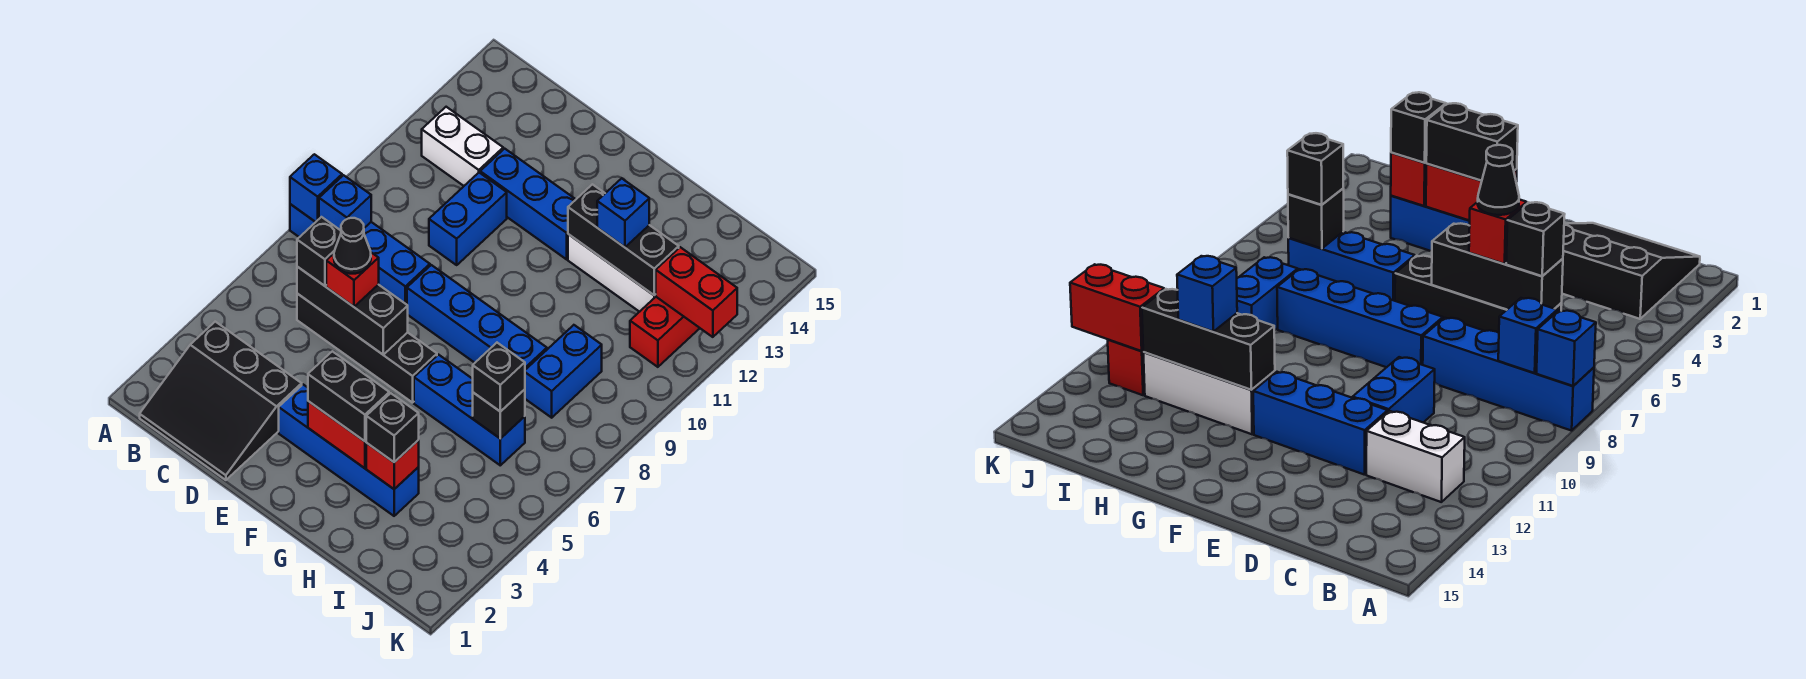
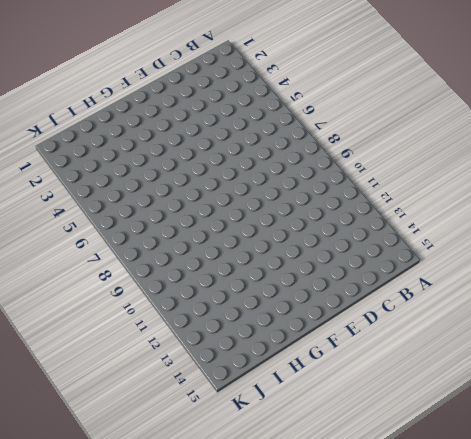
none -> blue 1x4 brick [290,204,430,305]
none -> black 3x3 slope [140,322,302,480]
none -> white 1x2 brick [422,107,503,186]

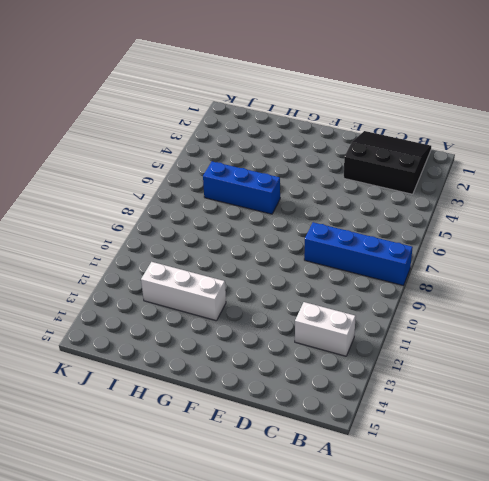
none -> black 1x4 brick [297,294,437,403]
none -> blue 1x2 brick [429,173,507,265]
none -> blue 1x3 brick [480,149,576,259]

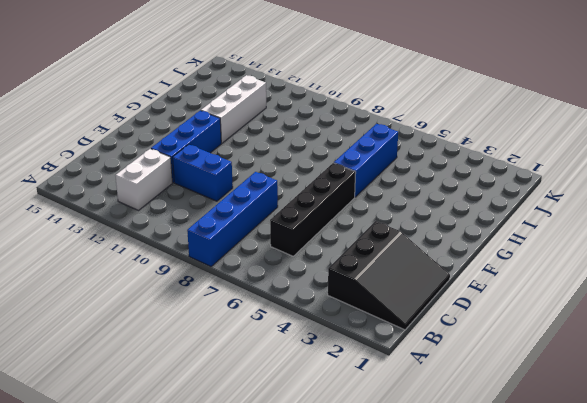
none -> blue 1x4 brick [279,385,419,516]
none -> blue 1x4 brick [407,265,547,370]
none -> blue 1x2 brick [525,325,602,418]

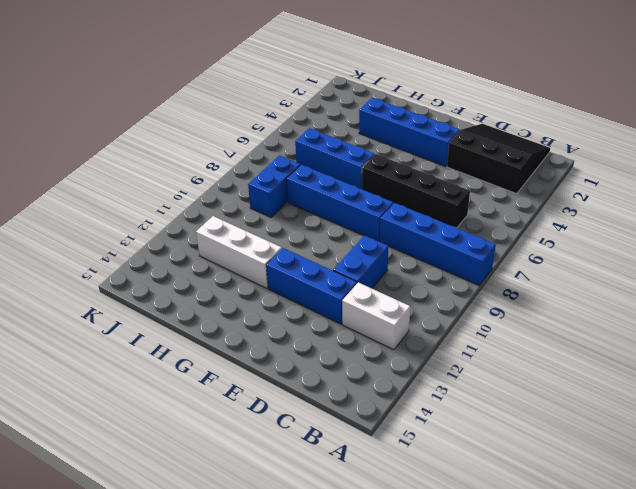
none -> red 1x2 brick [630,297,700,367]
none -> blue 1x1 brick [290,154,342,222]
none -> blue 1x1 brick [319,175,371,230]

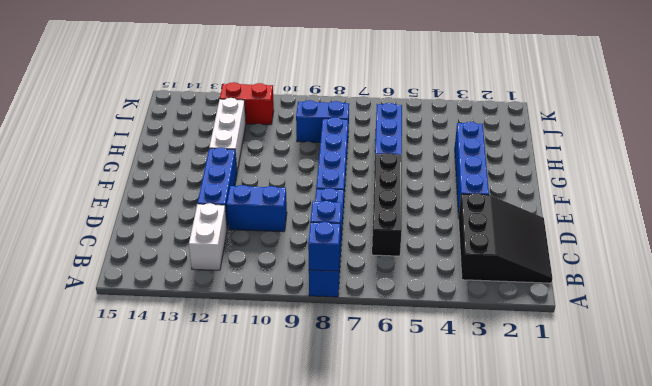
none -> black 1x3 brick [297,267,408,355]
none -> red 1x2 brick [308,401,366,468]
none -> black 1x3 brick [568,184,679,295]

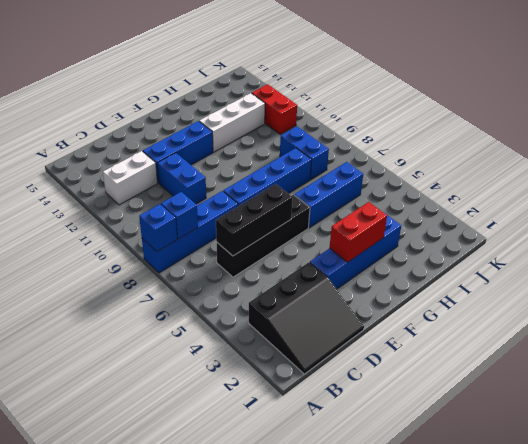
none -> black 1x3 brick [568,184,679,295]
none -> red 1x1 brick [366,440,419,489]
none -> black 1x1 brick [473,389,525,439]

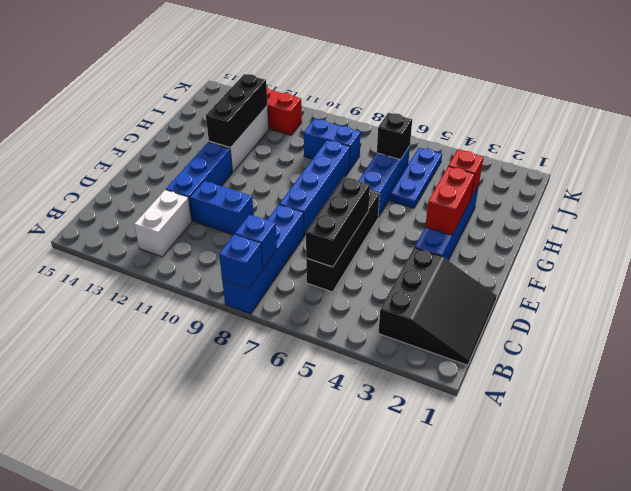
blue 1x3 plate [390,148,442,208] -> none
none -> red 1x2 brick [655,247,737,337]
none -> black 1x1 brick [297,217,341,286]
none -> red 1x1 brick [326,253,379,307]

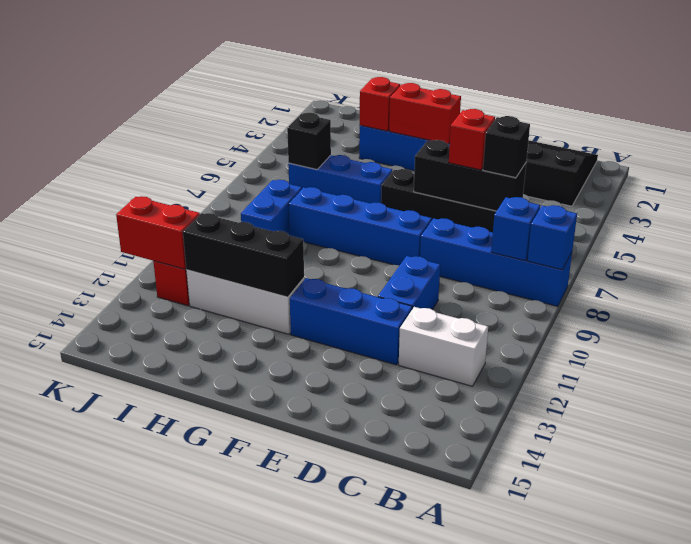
none -> black 1x2 brick [308,351,389,441]
none -> black 1x1 brick [366,393,419,462]
none -> blue 1x1 brick [597,178,649,247]

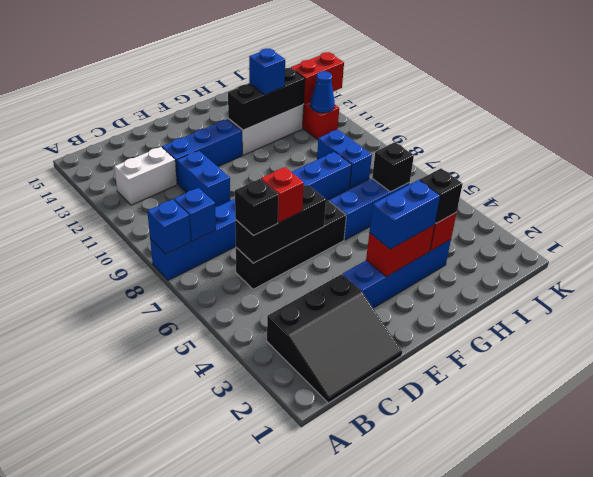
blue 1x2 brick [369,180,440,249] -> black 1x2 brick [308,351,389,441]
blue 1x1 cone [310,71,335,113] -> none
none -> black 1x1 brick [473,343,525,412]
none -> black 1x1 cone [334,218,371,274]

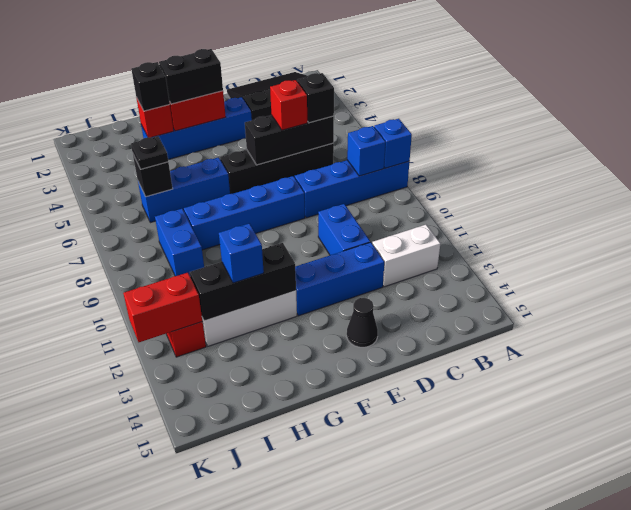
black 1x1 cone [347,298,378,347] -> black 1x1 cone moved to [334,218,371,274]
black 1x1 plate [131,136,168,169] -> black 1x1 brick [473,343,525,412]

